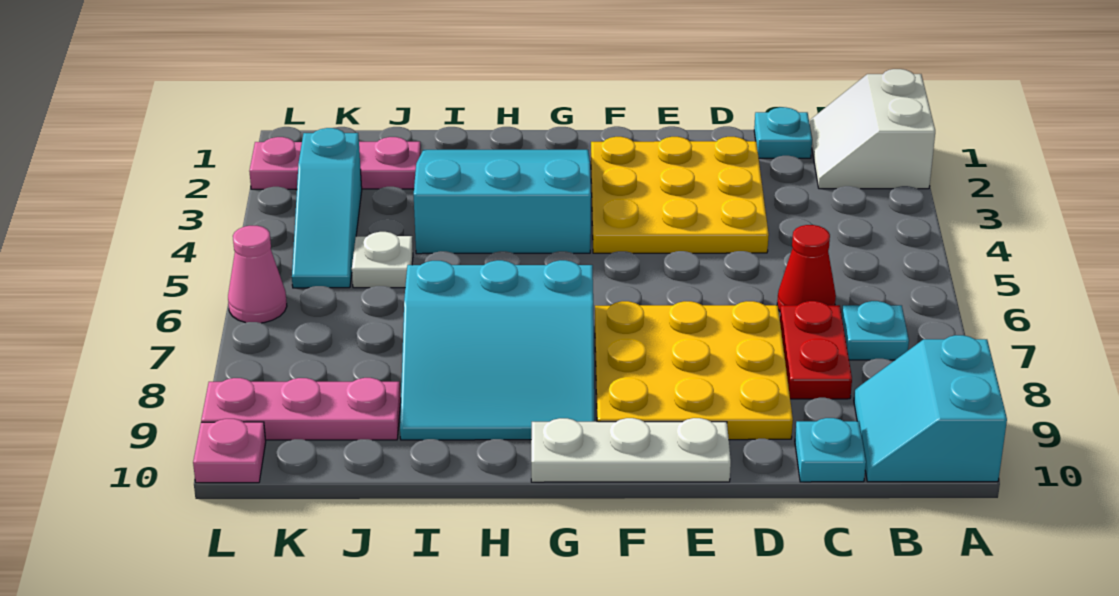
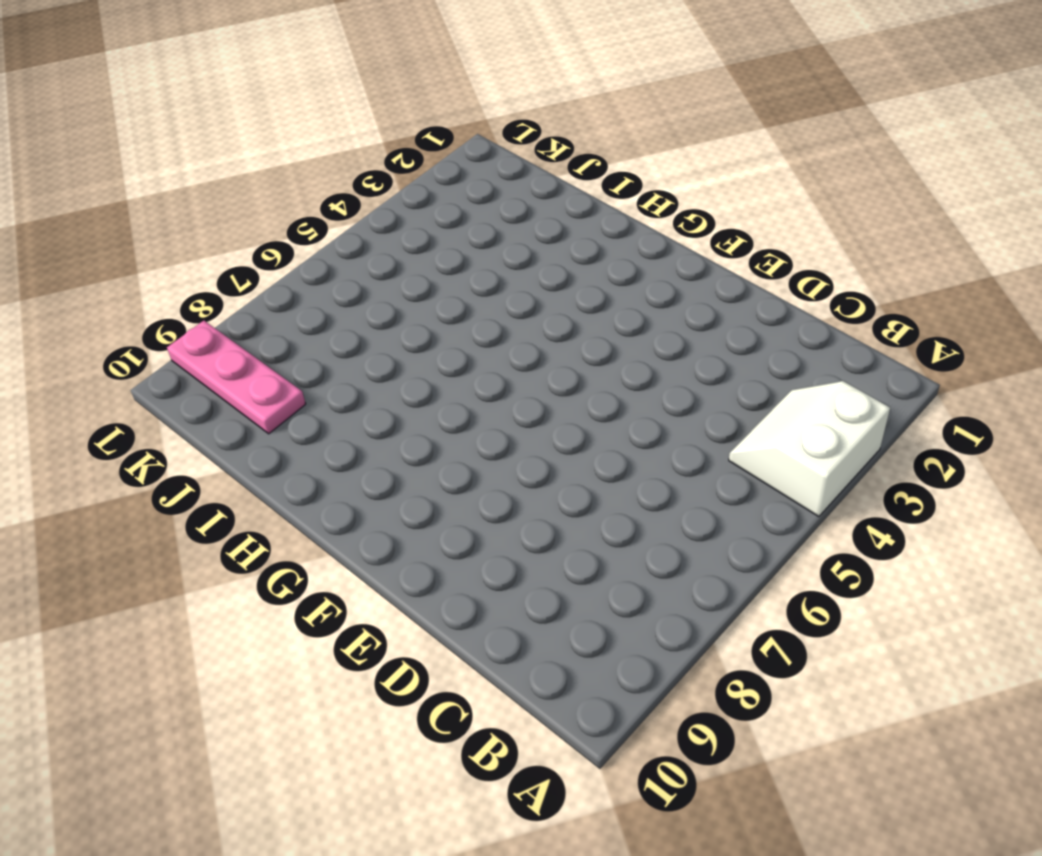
white 2x2 slope [729,381,890,517] -> white 2x2 slope moved to [809,69,935,189]
none -> cyan 2x2 slope [854,335,1007,482]
none -> cyan 1x1 plate [842,301,909,360]
none -> cyan 1x1 plate [754,107,812,158]

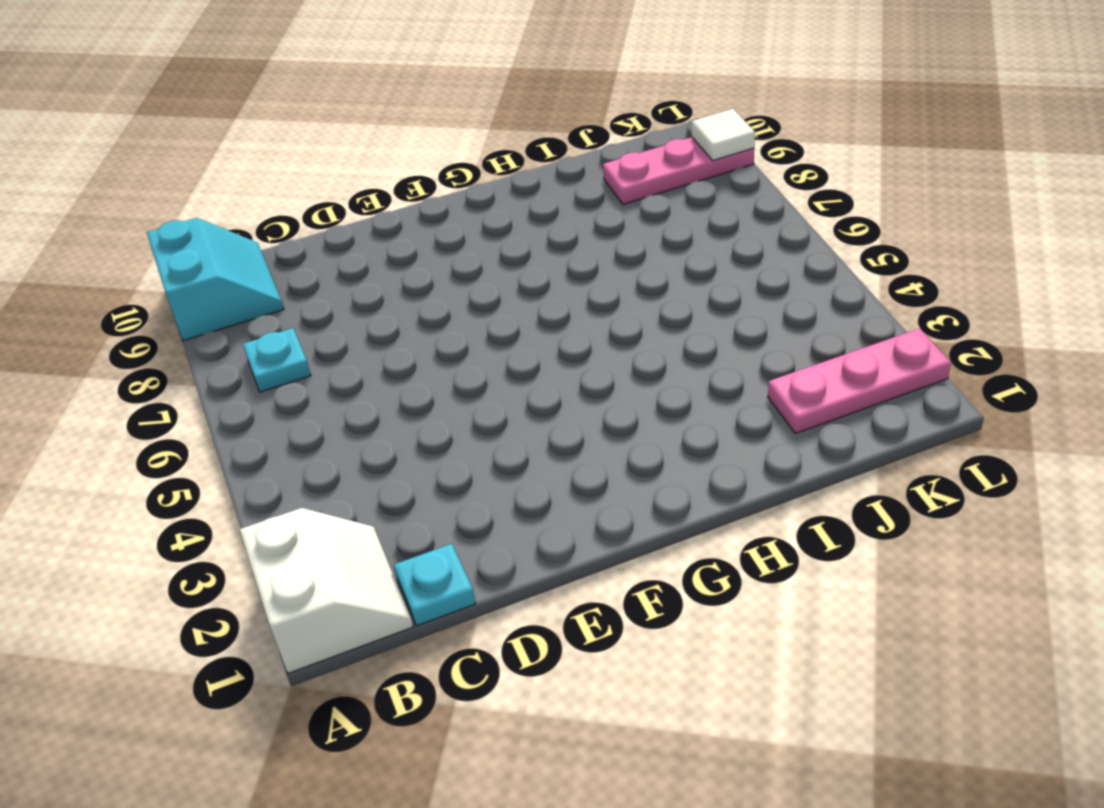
white 1x1 tile [692,109,755,161] -> none
none -> red 1x1 cone [777,225,836,311]
none -> red 1x2 plate [780,301,852,399]
none -> cyan 1x1 plate [795,418,866,482]

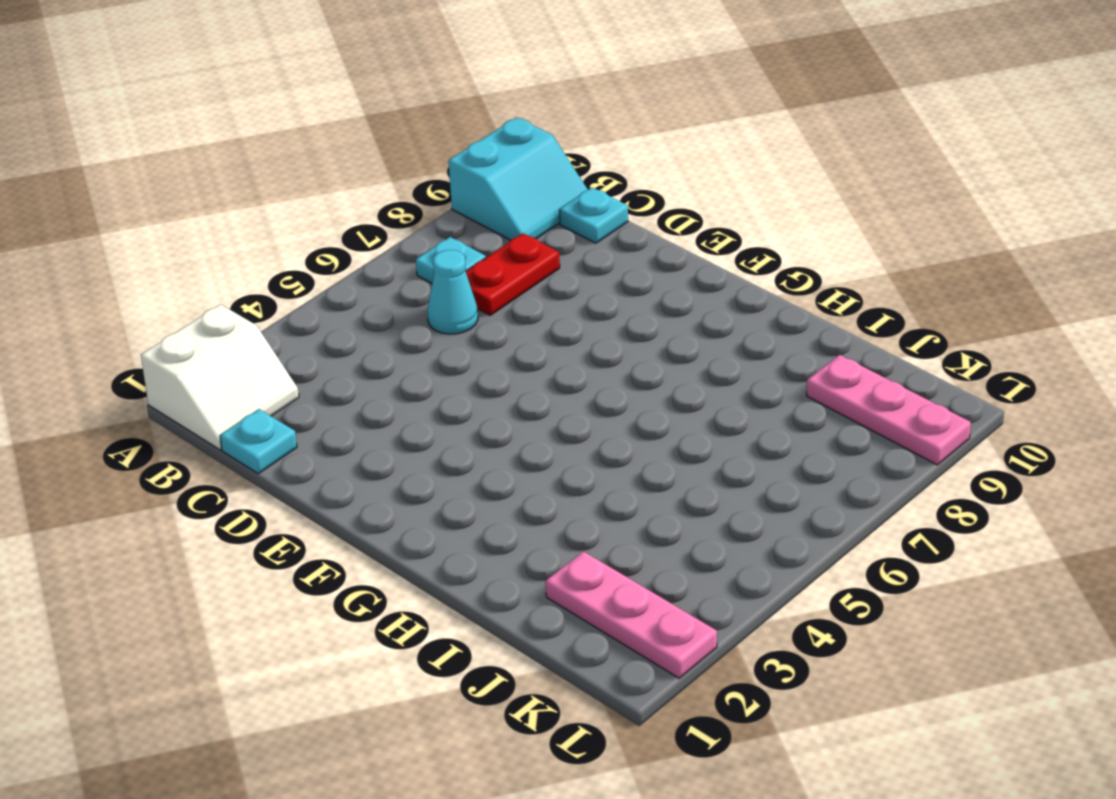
cyan 1x1 cone [428,250,478,334] -> red 1x1 cone [777,225,836,311]
none -> yellow 3x3 plate [591,137,769,253]
none -> yellow 3x3 plate [595,301,793,440]
none -> white 1x3 plate [531,418,731,482]

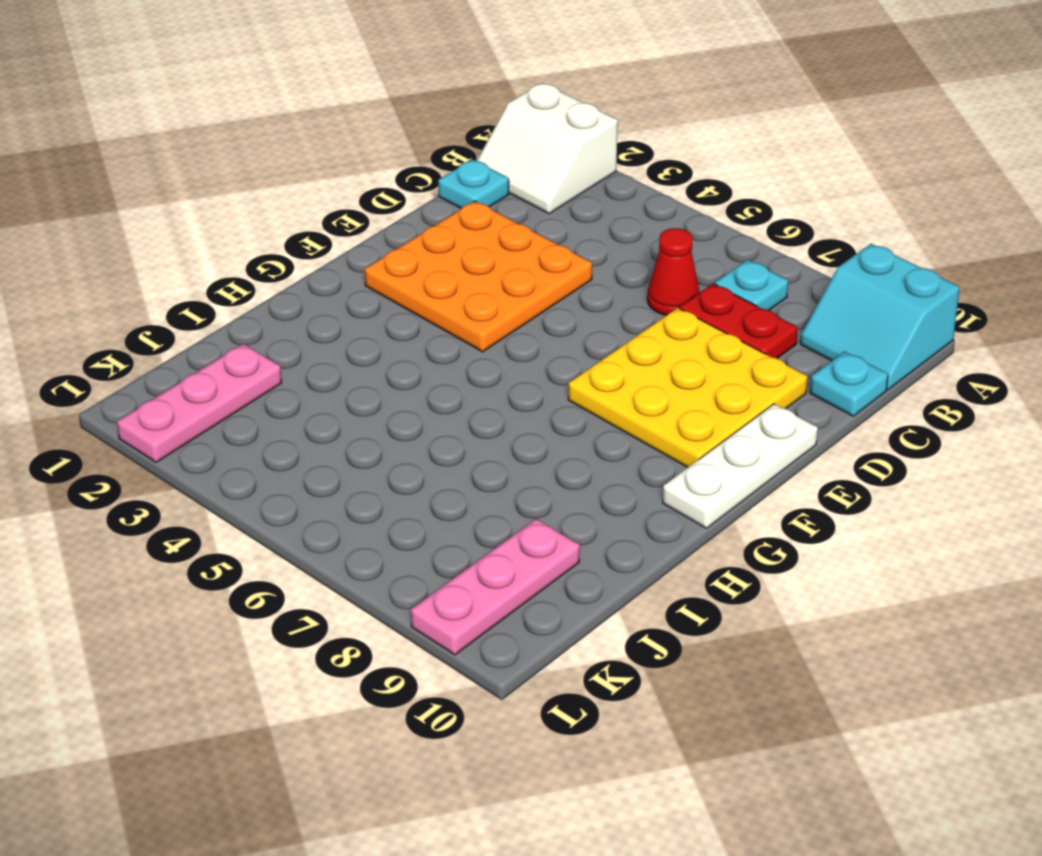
orange 3x3 plate [365,201,592,352] -> yellow 3x3 plate [591,137,769,253]
none -> cyan 3x3 slope [414,150,591,254]
none -> cyan 3x3 slope [400,260,594,440]
none -> white 1x1 plate [352,232,413,288]

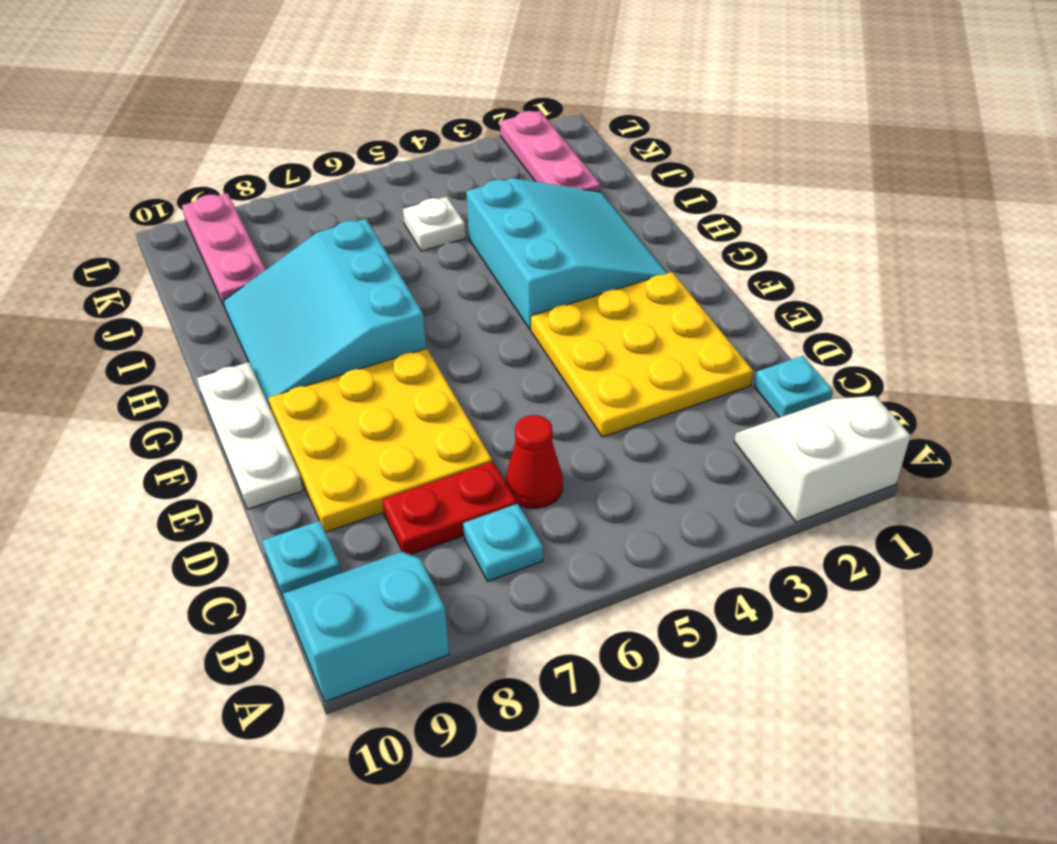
none -> cyan 1x3 slope [292,128,362,288]
none -> pink 1x1 cone [228,226,287,323]
none -> pink 1x1 plate [193,419,266,483]

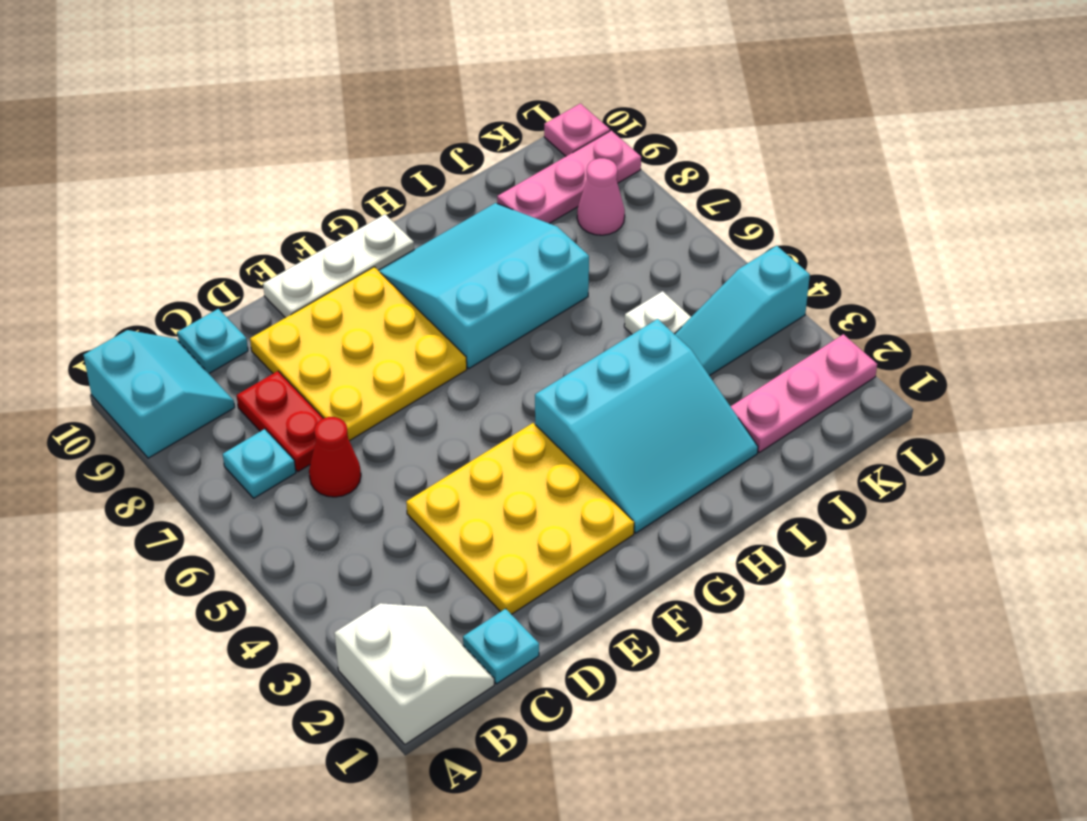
cyan 1x3 slope [675,246,810,376] -> cyan 1x3 slope turned to [292,128,362,288]
pink 1x1 cone [577,158,625,235] -> pink 1x1 cone moved to [228,226,287,323]

